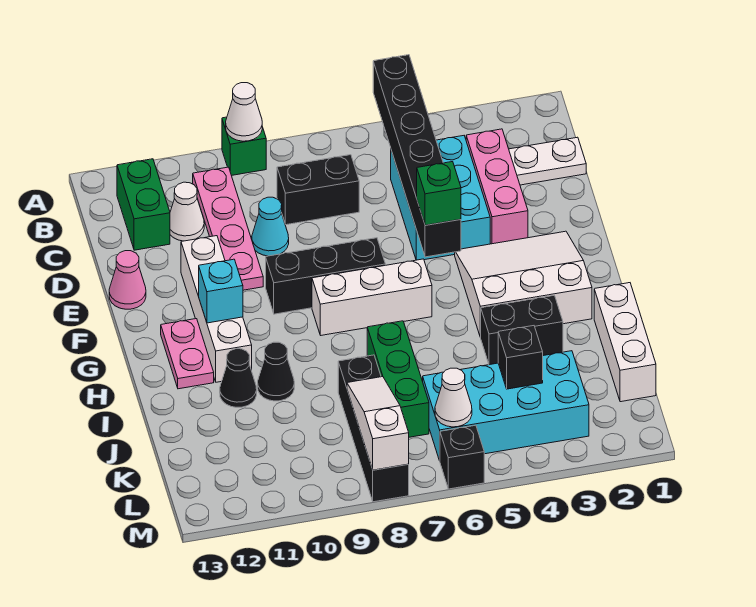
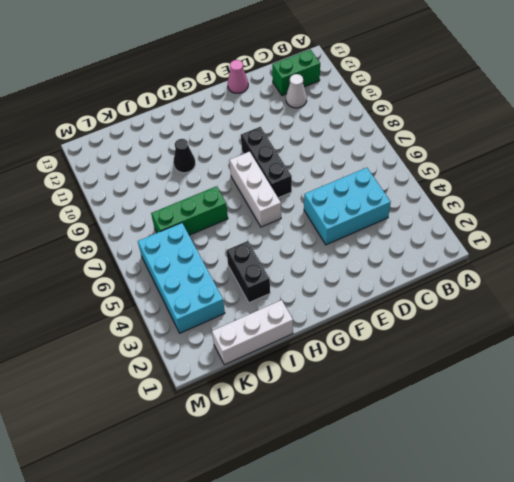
none -> green 1x1 brick [222,117,266,175]
none -> pink 1x4 plate [193,167,263,290]
none -> white 1x2 plate [509,137,586,185]
none -> pink 1x3 brick [466,129,528,244]

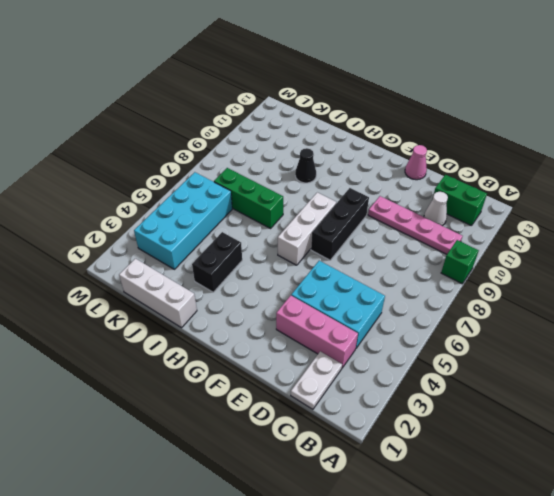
none -> black 1x2 brick [277,155,359,225]
none -> cyan 1x1 cone [252,197,289,256]
none -> white 1x4 brick [181,236,252,382]
none -> white 3x3 slope [455,231,592,337]

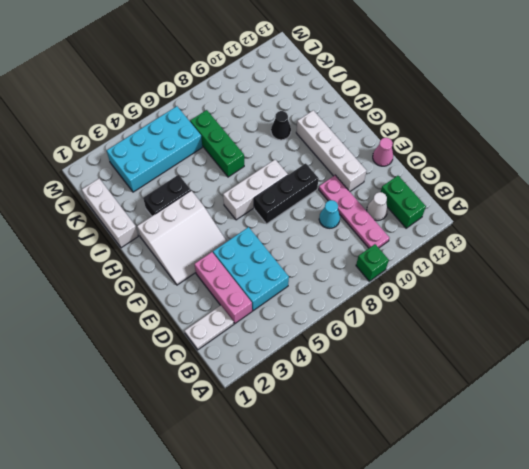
none -> black 1x2 brick [277,155,359,225]
none -> pink 1x2 plate [161,319,214,389]
none -> black 1x1 cone [220,349,257,407]
none -> black 1x4 brick [338,355,409,502]

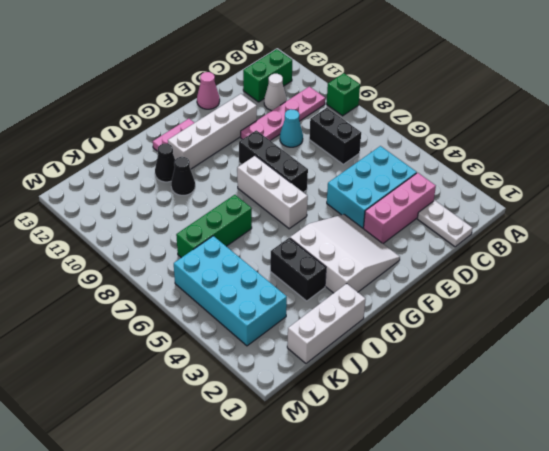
none -> black 1x4 brick [338,355,409,502]
none -> black 1x1 brick [440,425,484,489]
none -> black 1x6 brick [373,55,461,257]
none -> white 1x1 cone [226,83,262,141]

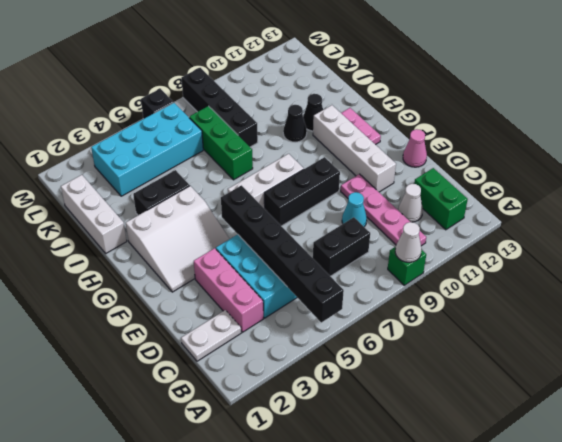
none -> cyan 1x1 brick [199,259,243,323]
none -> black 1x1 brick [498,326,543,389]
none -> white 1x3 slope [347,377,409,470]
none -> white 1x1 cone [435,368,472,427]

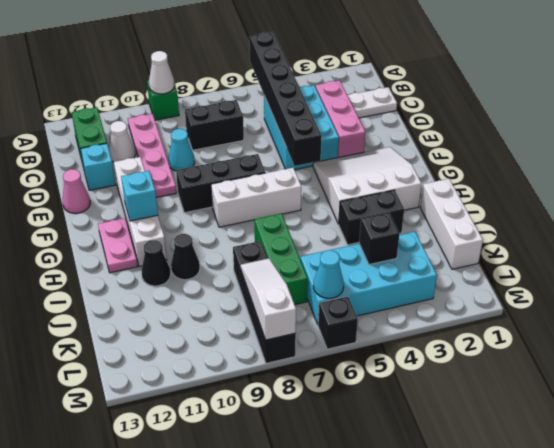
cyan 1x1 brick [81,143,115,190] -> none
cyan 1x1 cone [313,250,344,298] -> white 1x1 cone [435,368,472,427]
none -> green 1x1 brick [417,162,461,225]

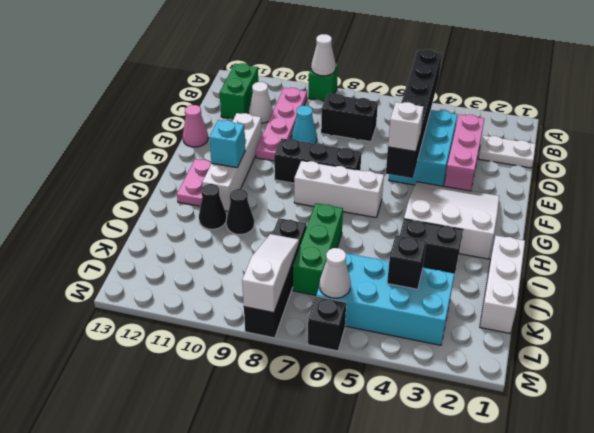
white 1x1 brick [388,102,424,152] -> green 1x1 brick [417,162,461,225]

